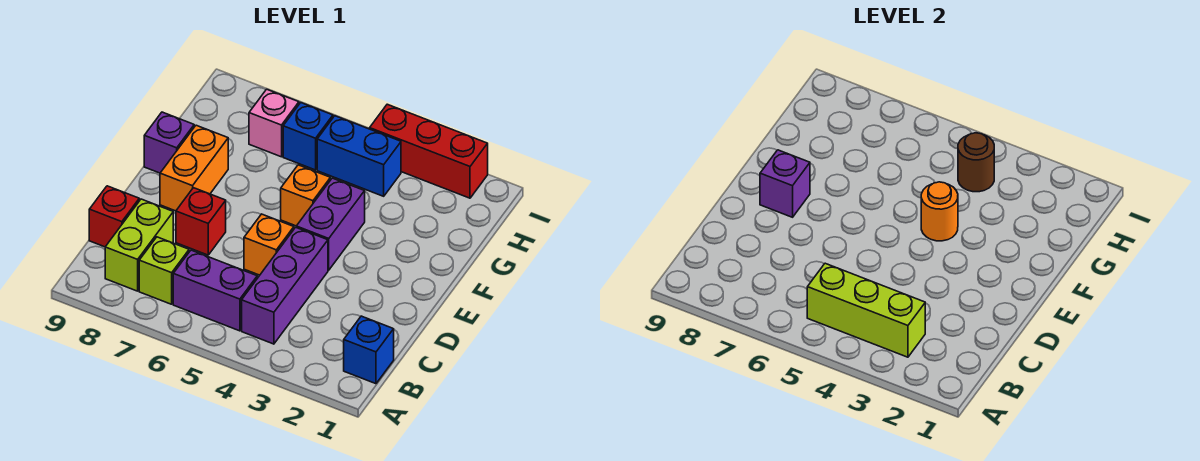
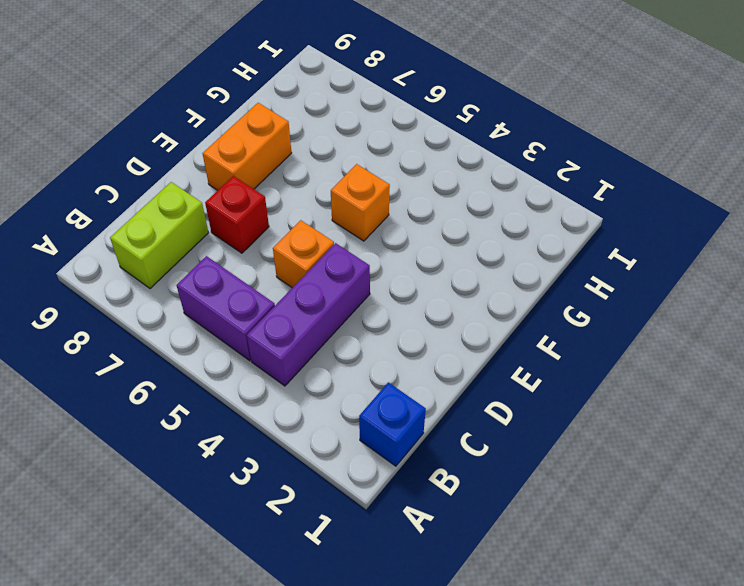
none -> lime 1x1 brick [139,237,189,304]
none -> red 1x1 brick [89,186,139,247]
none -> purple 1x2 brick [296,178,365,270]

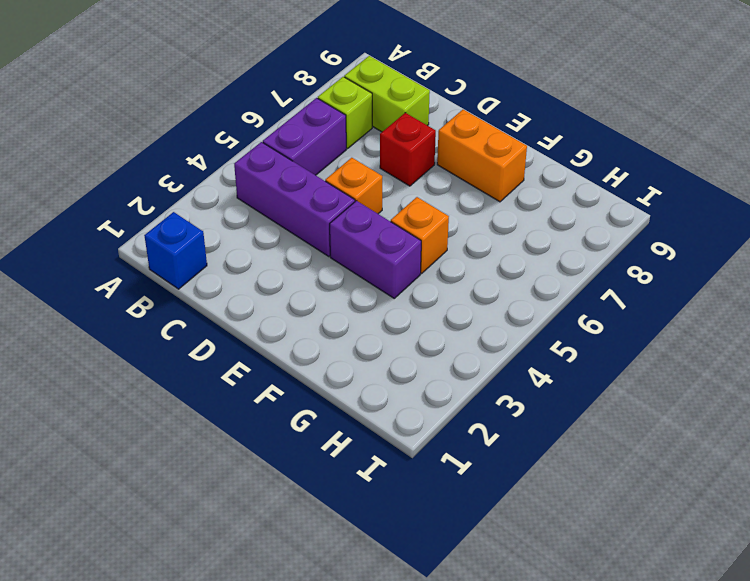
none -> red 1x1 brick [89,186,139,247]
none -> purple 1x1 brick [144,112,194,173]
none -> blue 1x2 brick [317,116,401,196]

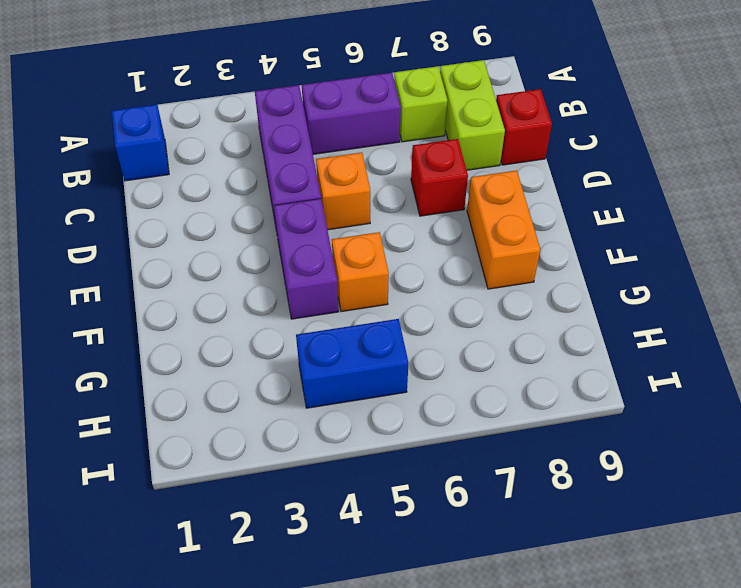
none -> purple 1x1 brick [144,112,194,173]
none -> blue 1x1 brick [283,103,333,170]
none -> pink 1x1 brick [249,89,299,157]

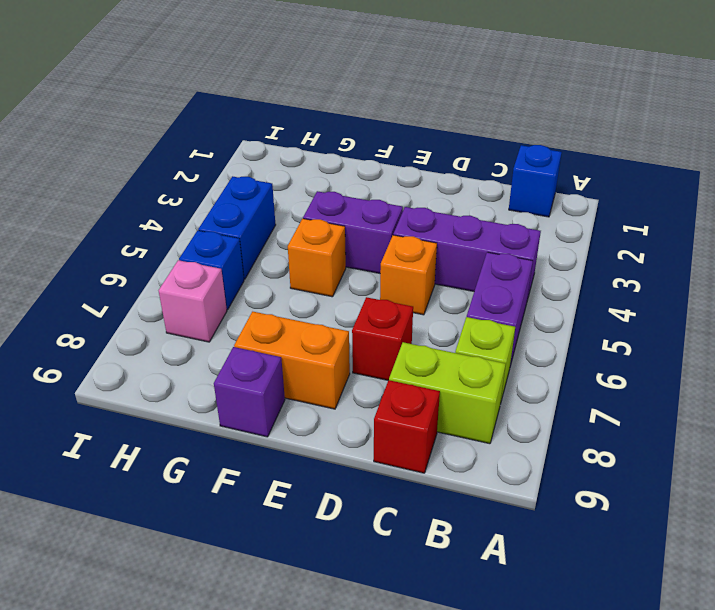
none -> red 1x3 brick [370,104,488,198]
none -> lime 1x3 brick [807,263,925,357]
none -> purple 1x1 brick [760,150,810,217]

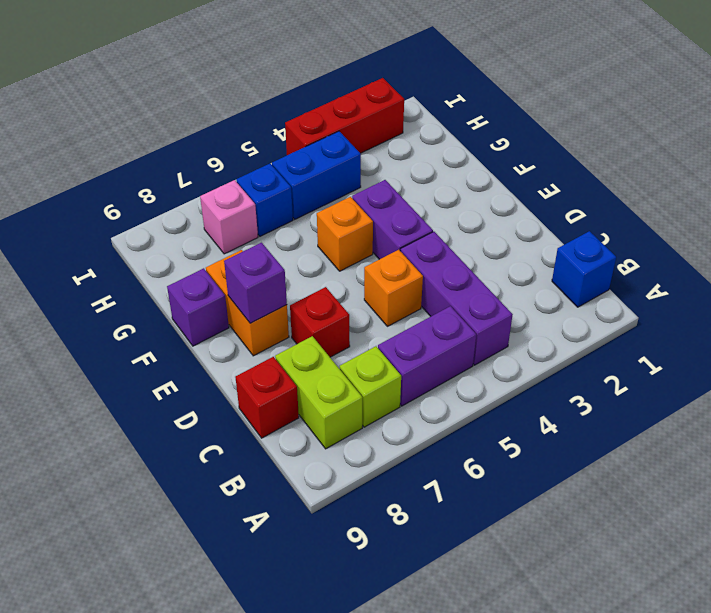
none -> lime 1x3 brick [807,263,925,357]
none -> orange 1x1 round brick [921,182,958,241]
none -> brown 1x1 round brick [958,133,994,192]

